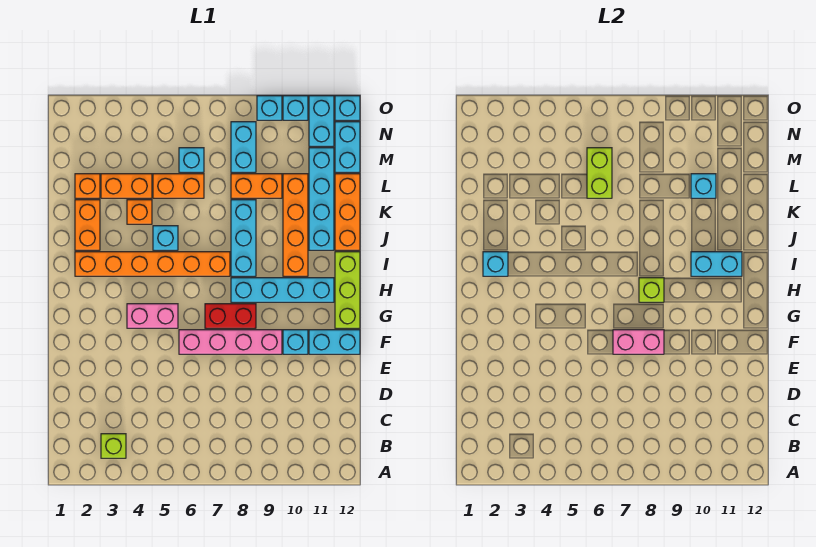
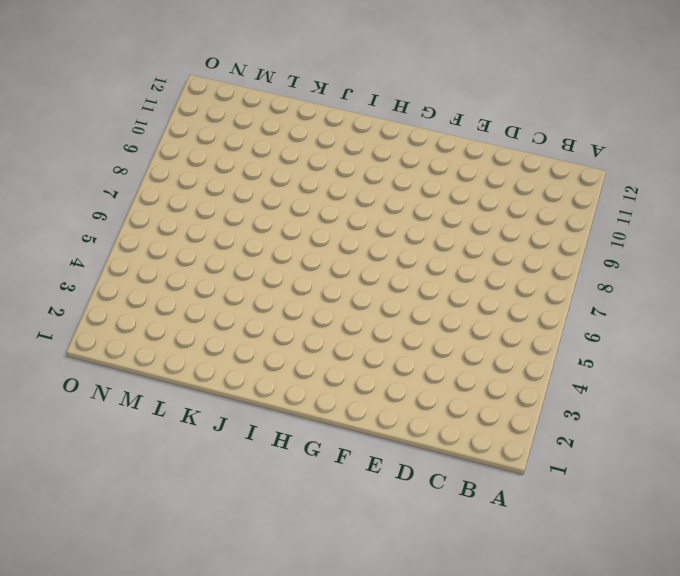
none -> lime 1x1 brick [101,434,126,458]
none -> pink 1x4 brick [179,330,282,354]
none -> cyan 1x1 brick [283,330,308,354]
none -> cyan 1x2 brick [309,330,360,354]

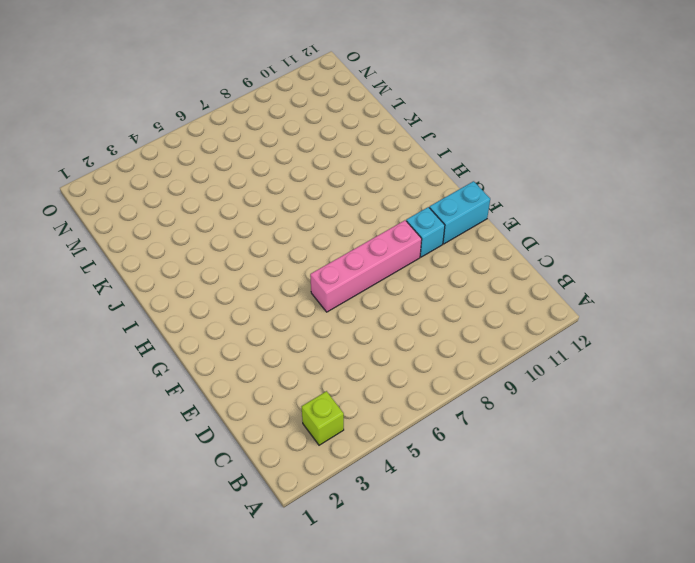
none -> pink 1x2 brick [127,304,178,328]
none -> red 1x2 brick [205,304,256,328]
none -> lime 1x3 brick [335,252,360,328]
none -> cyan 1x4 brick [231,278,334,302]

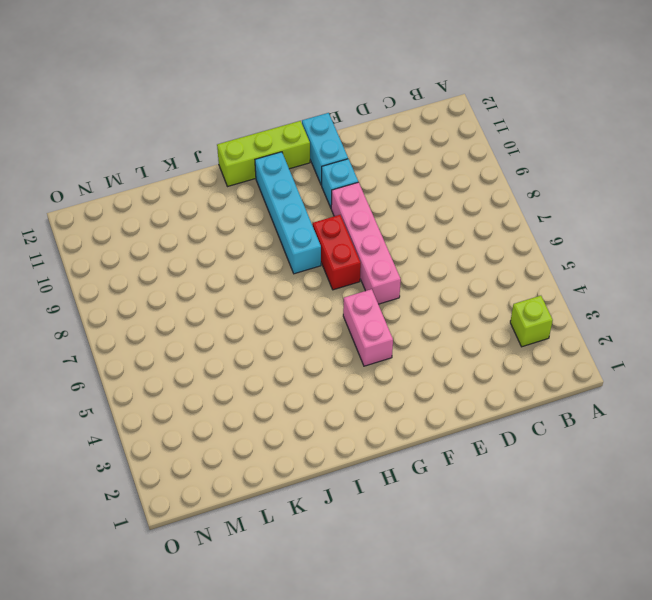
none -> orange 1x6 brick [75,252,230,276]
none -> cyan 1x3 brick [231,200,256,276]
none -> orange 1x4 brick [283,174,308,276]
none -> orange 1x2 brick [75,200,100,250]

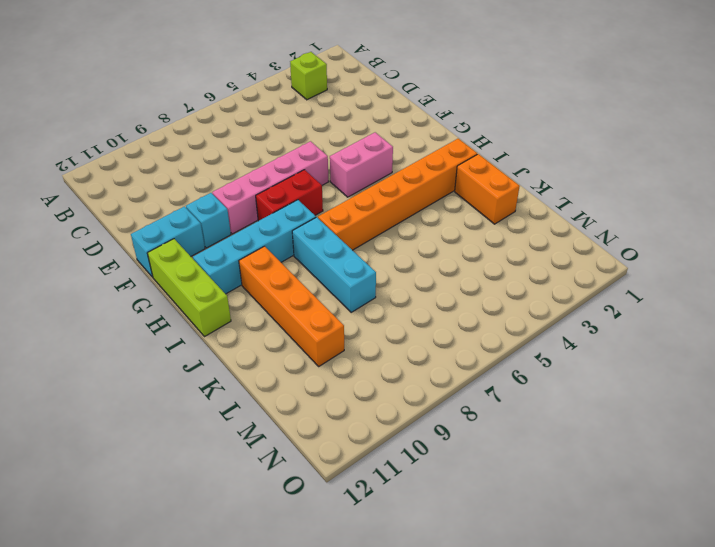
none -> cyan 1x1 brick [153,226,178,250]
none -> cyan 1x4 brick [309,148,334,250]
none -> orange 1x3 brick [335,174,360,250]
none -> orange 1x1 brick [127,200,152,224]

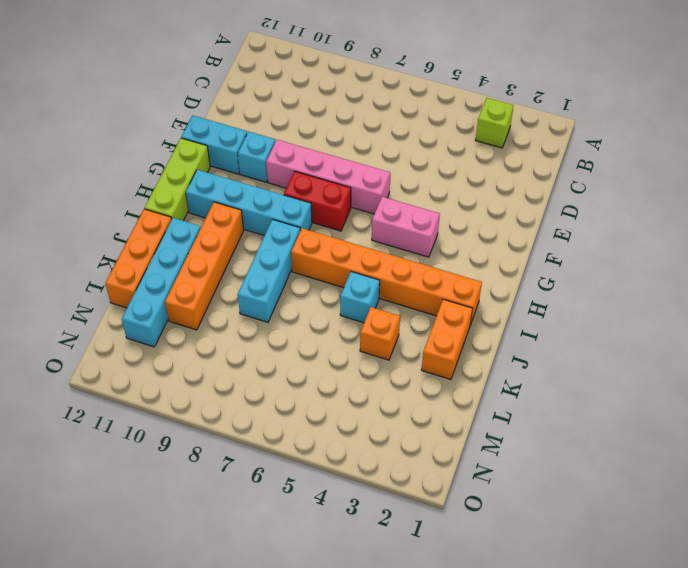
none -> orange 1x1 brick [75,174,100,198]
none -> orange 1x2 brick [101,174,152,198]
none -> orange 1x2 brick [153,174,204,198]
none -> orange 1x2 brick [231,174,282,198]

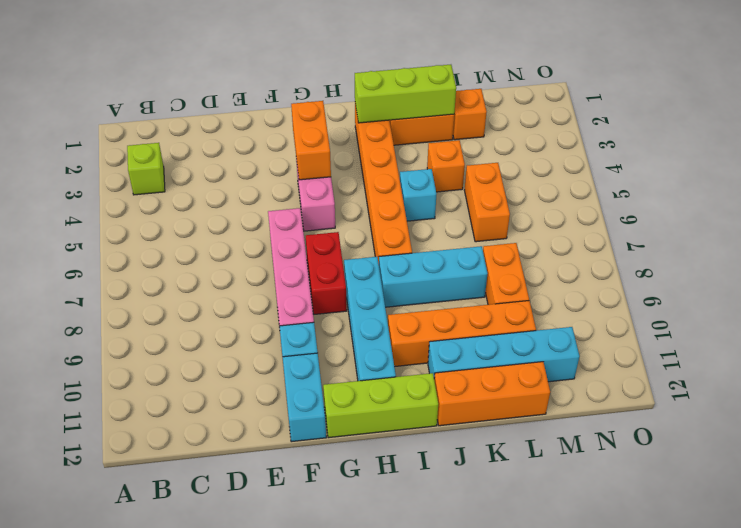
orange 1x2 brick [291,101,331,180] -> orange 1x2 brick moved to [101,174,152,198]
lime 1x3 brick [355,65,456,123] -> cyan 1x1 brick [483,252,508,276]
none -> cyan 1x1 brick [179,148,204,172]
none -> cyan 1x2 brick [231,122,256,172]
none -> cyan 1x2 brick [335,122,360,172]
none -> cyan 1x2 brick [309,96,334,146]

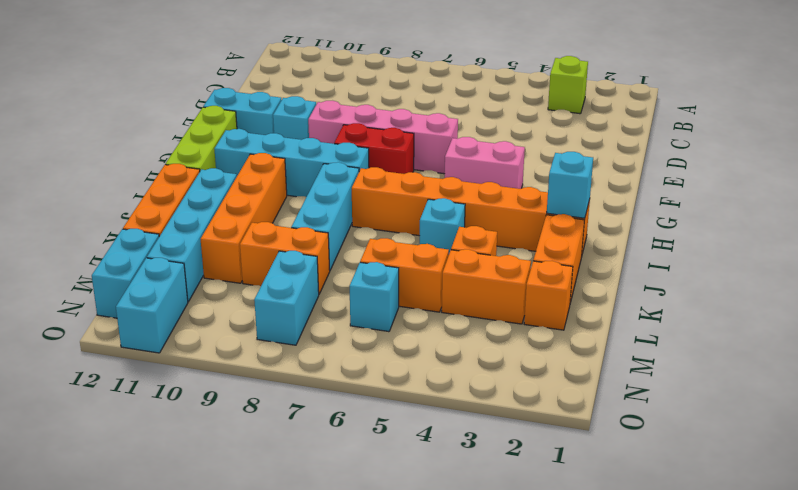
none -> cyan 1x1 brick [257,96,282,120]
none -> cyan 1x1 brick [283,96,308,120]
none -> cyan 1x1 brick [335,96,360,120]
none -> pink 1x2 brick [613,330,664,354]

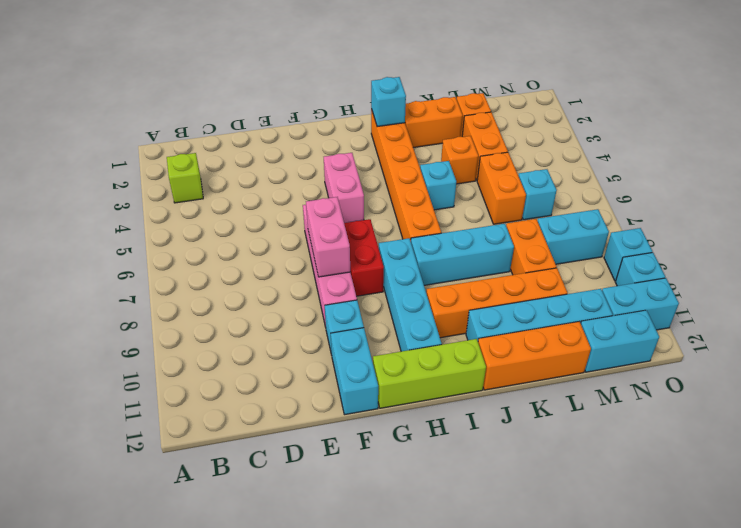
none -> cyan 1x1 brick [335,96,360,120]
none -> lime 1x1 brick [639,278,664,302]
none -> cyan 1x2 brick [691,252,742,276]
none -> lime 1x2 brick [587,148,612,198]

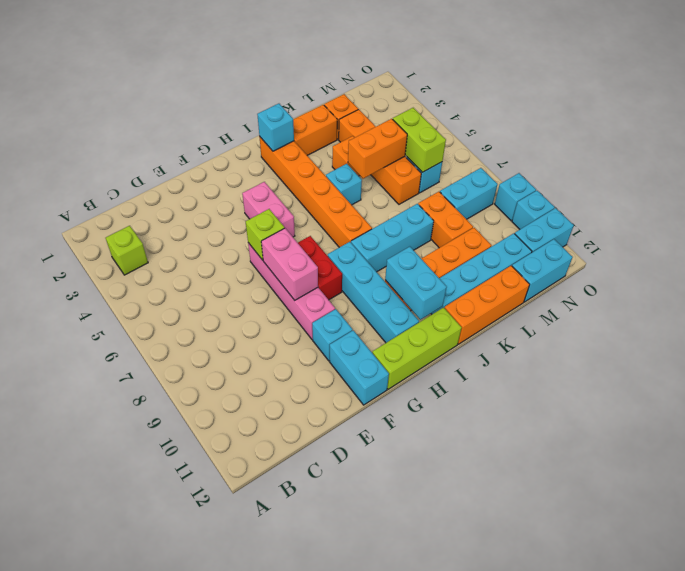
lime 1x1 brick [246,209,284,260] -> lime 1x1 brick moved to [639,278,664,302]
orange 1x2 brick [348,119,407,179] -> none
lime 1x2 brick [393,108,446,172] -> lime 1x2 brick turned to [587,148,612,198]
none -> cyan 1x1 brick [335,96,360,120]
none -> cyan 1x1 brick [691,174,716,198]

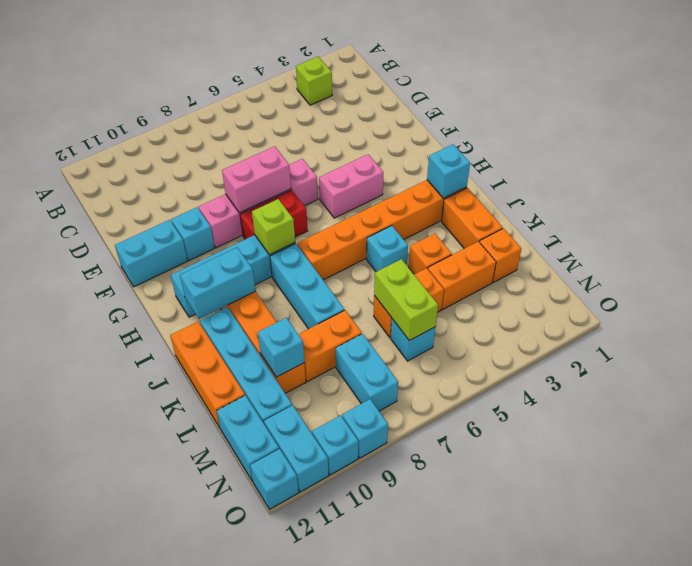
none -> lime 1x3 brick [335,252,360,328]

